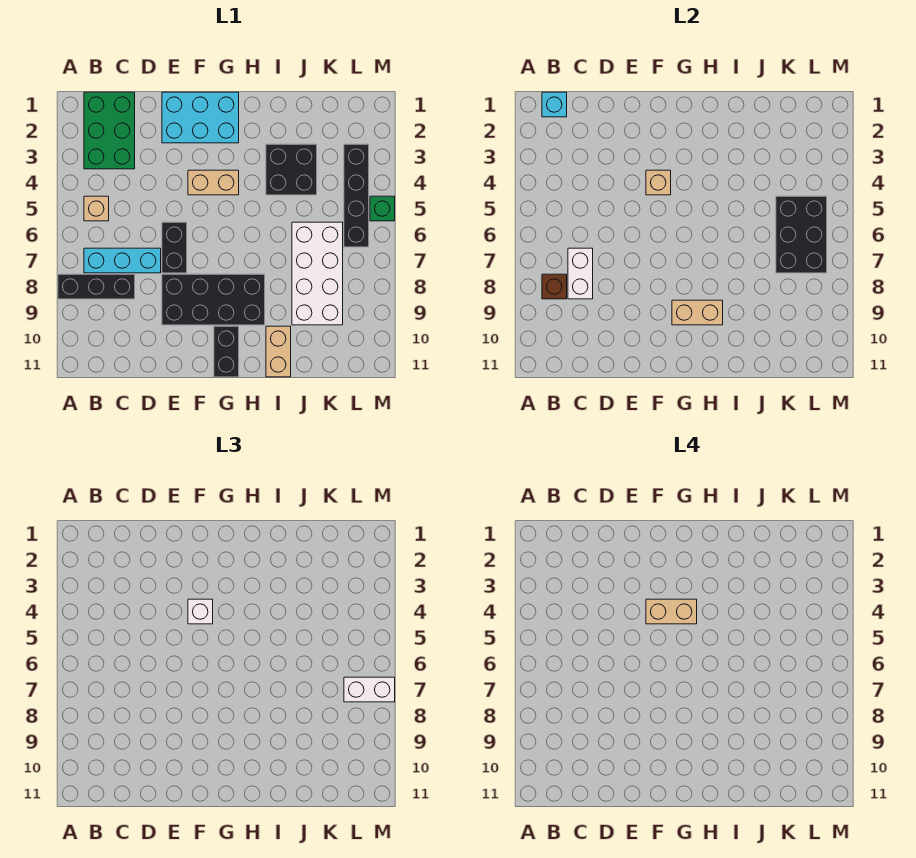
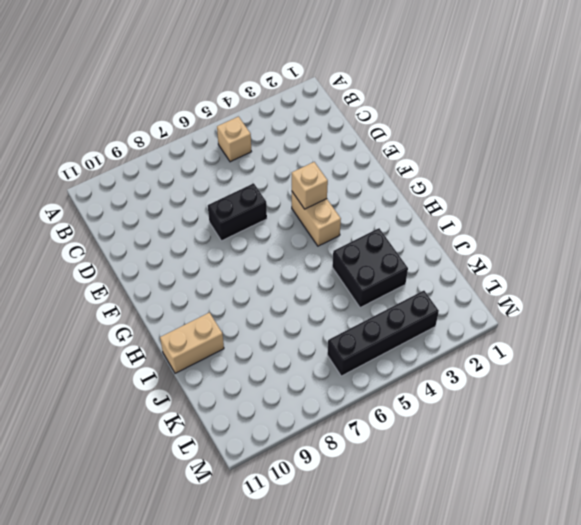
none -> black 1x3 brick [58,274,135,299]
none -> green 2x3 brick [84,92,135,169]
none -> cyan 1x3 brick [84,248,161,273]

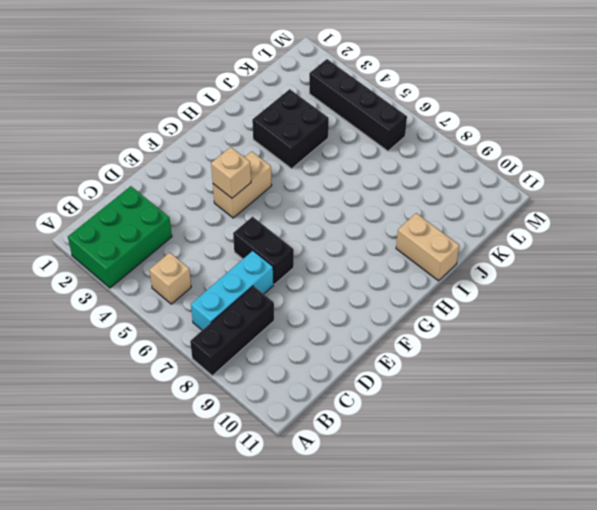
green 2x3 brick [68,186,172,288] -> green 2x3 brick turned to [84,92,135,169]
none -> cyan 2x3 brick [162,92,239,143]
none -> black 2x4 brick [162,274,265,325]
none -> black 1x2 brick [214,326,239,377]

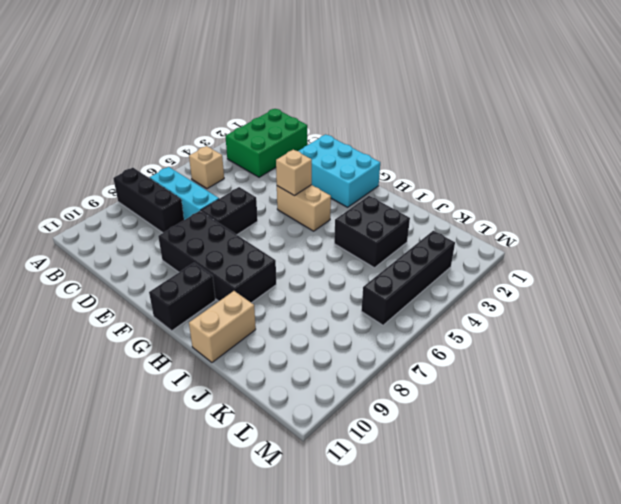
none -> white 2x4 brick [292,222,343,325]
none -> green 1x1 brick [370,196,395,221]
none -> cyan 1x1 brick [542,92,567,117]

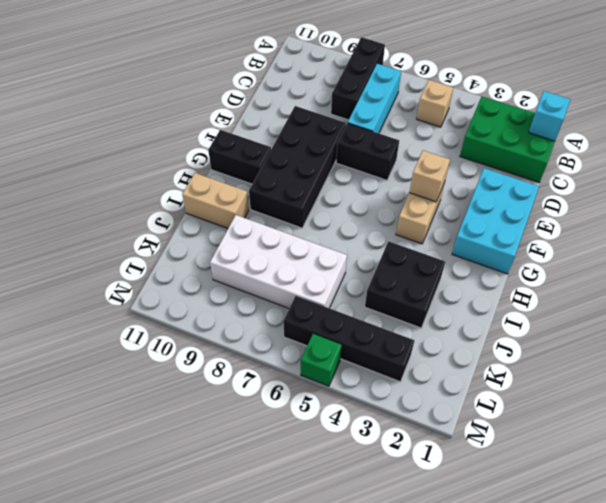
none -> brown 1x1 brick [542,274,567,299]
none -> white 1x2 brick [568,248,593,299]
none -> tan 1x2 brick [672,300,723,325]

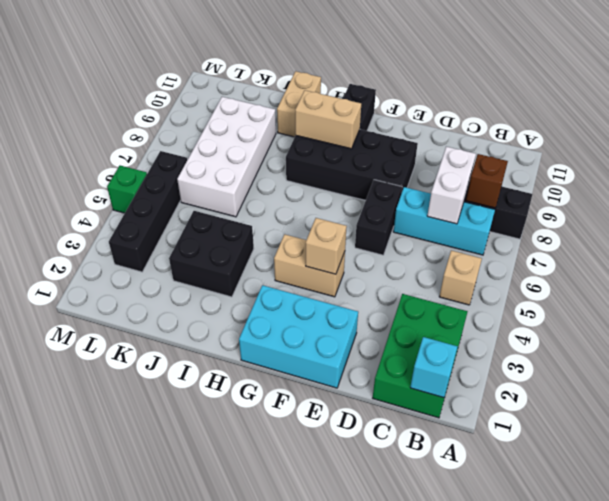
none -> black 2x3 brick [776,196,827,273]
none -> white 1x1 brick [188,599,213,624]
none -> white 1x2 brick [344,677,395,702]

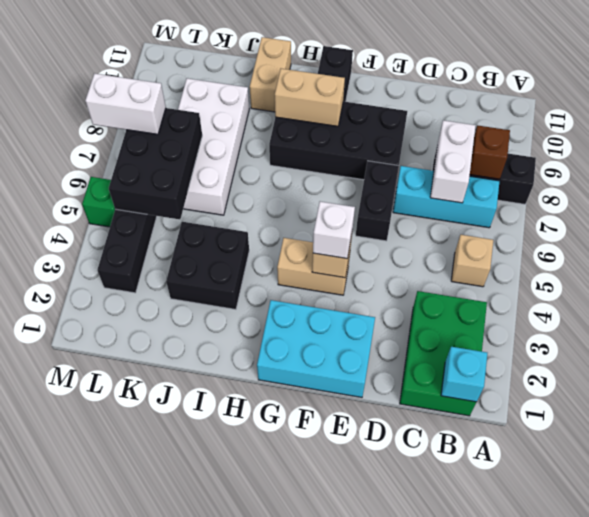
none -> tan 1x2 brick [646,599,697,624]

